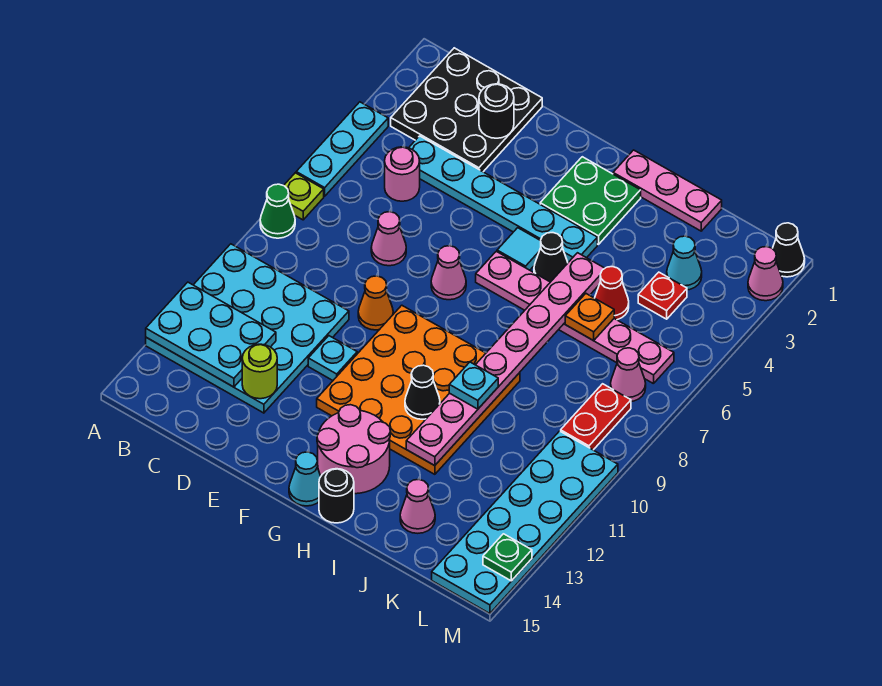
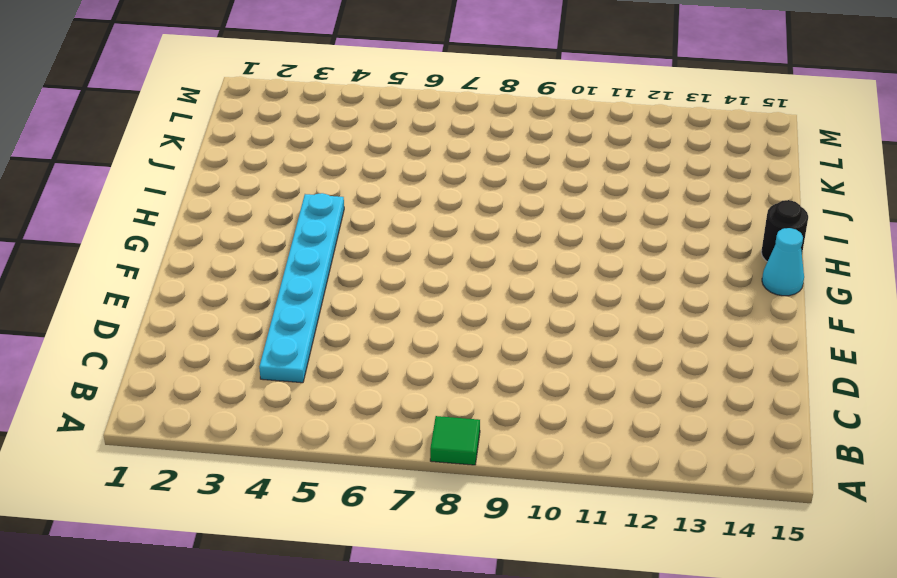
green 1x1 tile [430,416,480,465] -> green 1x1 cone [260,184,295,238]
none -> cyan 1x3 plate [296,102,388,196]
none -> lime 1x1 plate [284,173,324,220]
none -> cyan 4x4 plate [146,244,349,413]
none -> black 3x3 plate [391,48,542,172]

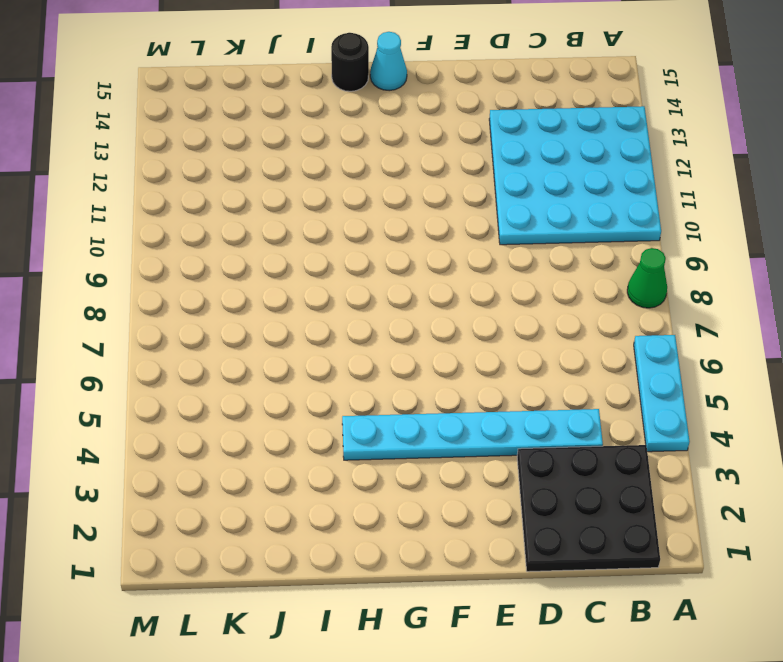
none -> lime 1x1 plate [284,173,324,220]
none -> pink 1x1 round brick [385,147,420,201]
none -> pink 1x1 cone [371,212,406,266]
none -> orange 1x1 cone [358,276,393,330]

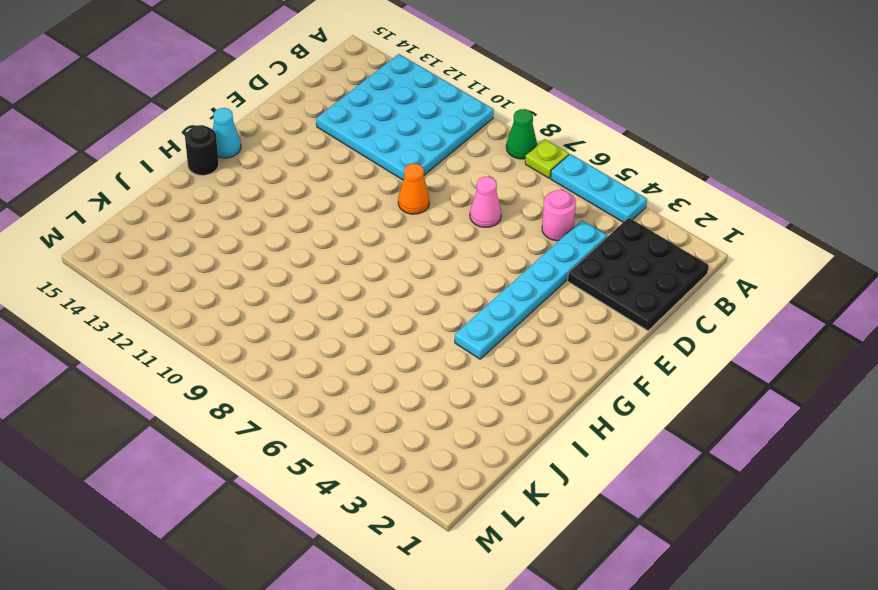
none -> cyan 1x1 plate [308,336,357,380]
none -> pink 1x1 cone [431,246,466,300]
none -> orange 4x4 plate [317,305,520,474]
none -> green 2x2 plate [540,157,641,245]

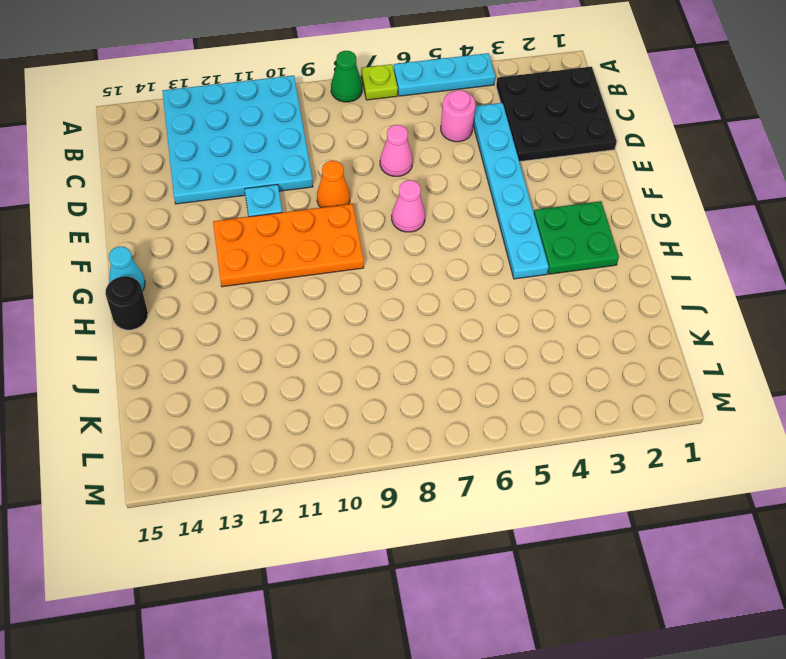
orange 2x4 plate [213,204,364,287] -> orange 4x4 plate [317,305,520,474]
none -> cyan 1x1 tile [497,228,541,270]
none -> pink 1x6 plate [476,251,674,384]
none -> pink 2x2 round brick [317,405,390,494]
none -> pink 1x3 plate [613,150,722,231]

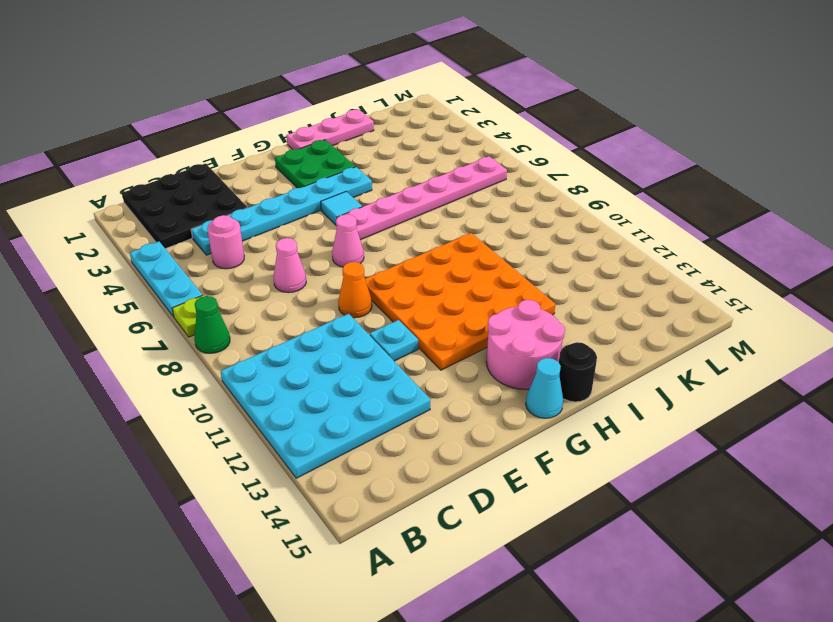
none -> black 1x1 cone [534,233,568,282]
none -> red 1x1 cone [595,267,629,320]
none -> pink 1x1 cone [400,479,435,533]
none -> cyan 1x1 cone [667,236,702,290]

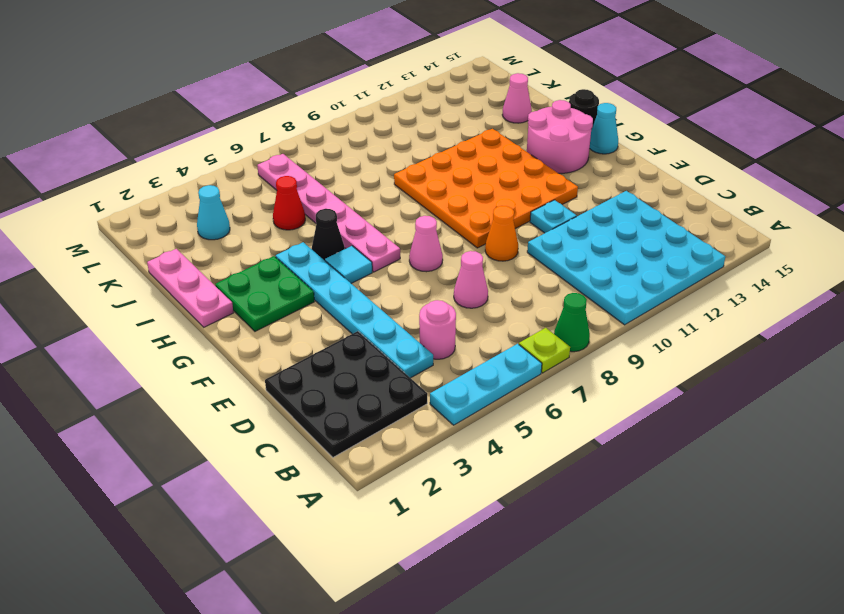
none -> red 1x1 plate [638,272,687,319]
none -> pink 1x1 cone [611,348,646,402]
none -> red 1x2 plate [561,384,631,450]
none -> cyan 2x6 plate [432,431,618,614]

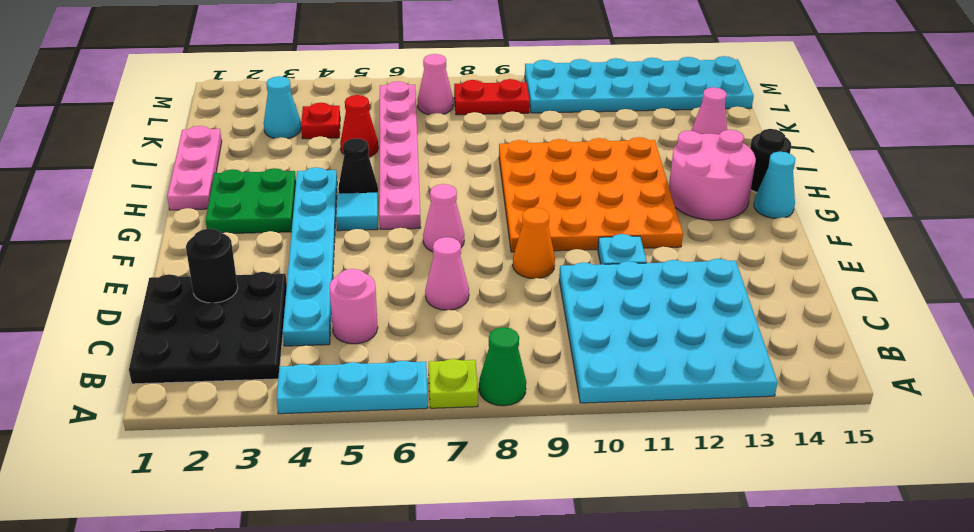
none -> black 1x1 cone [772,223,805,277]
none -> pink 1x1 cone [748,247,783,301]
none -> cyan 2x3 plate [146,282,276,387]
none -> lime 1x1 round brick [242,344,277,399]

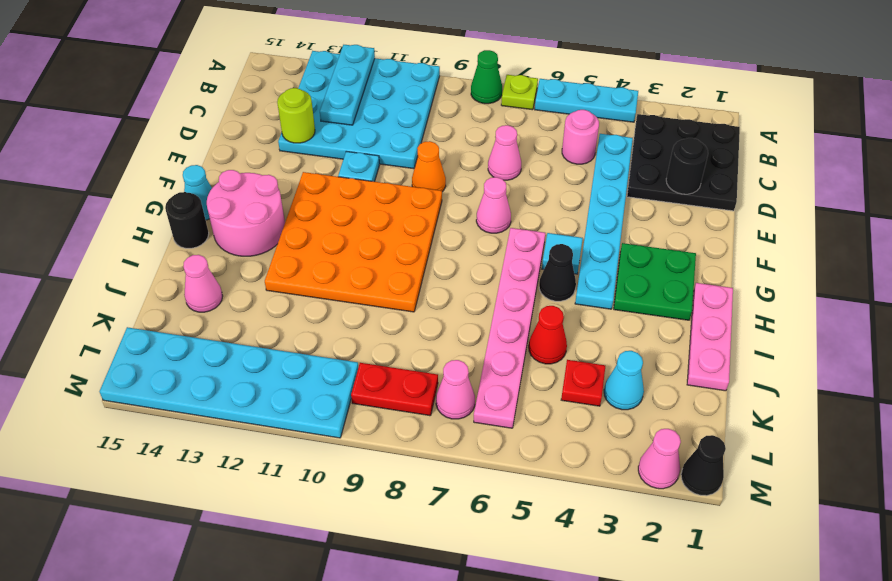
cyan 1x3 plate [320,45,375,125] -> cyan 2x3 plate [146,282,276,387]
none -> black 1x1 cone [405,365,440,419]
none -> pink 1x8 plate [406,253,605,466]
none -> orange 1x1 plate [565,294,614,341]
none -> green 1x1 plate [483,534,532,581]

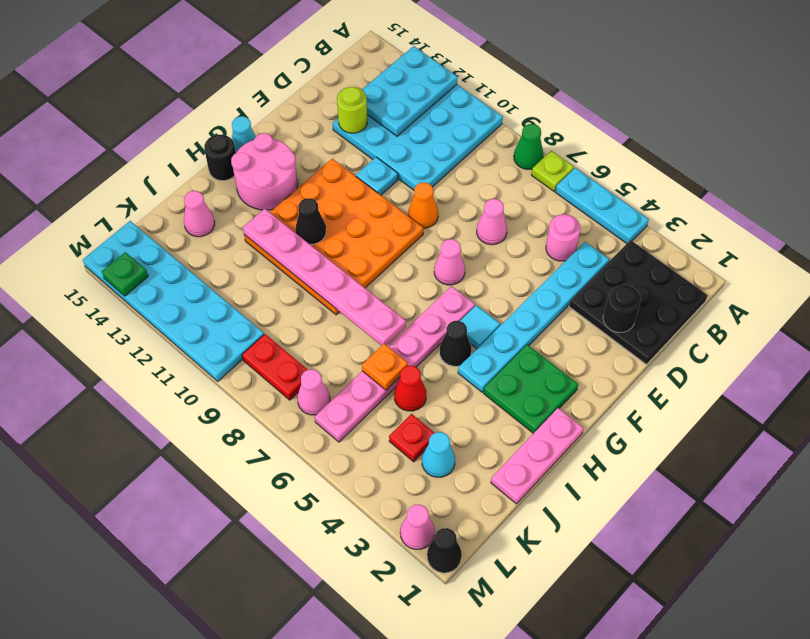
pink 1x6 plate [243,209,406,346] -> pink 1x8 plate [406,253,605,466]
none -> cyan 1x1 plate [449,362,498,409]

